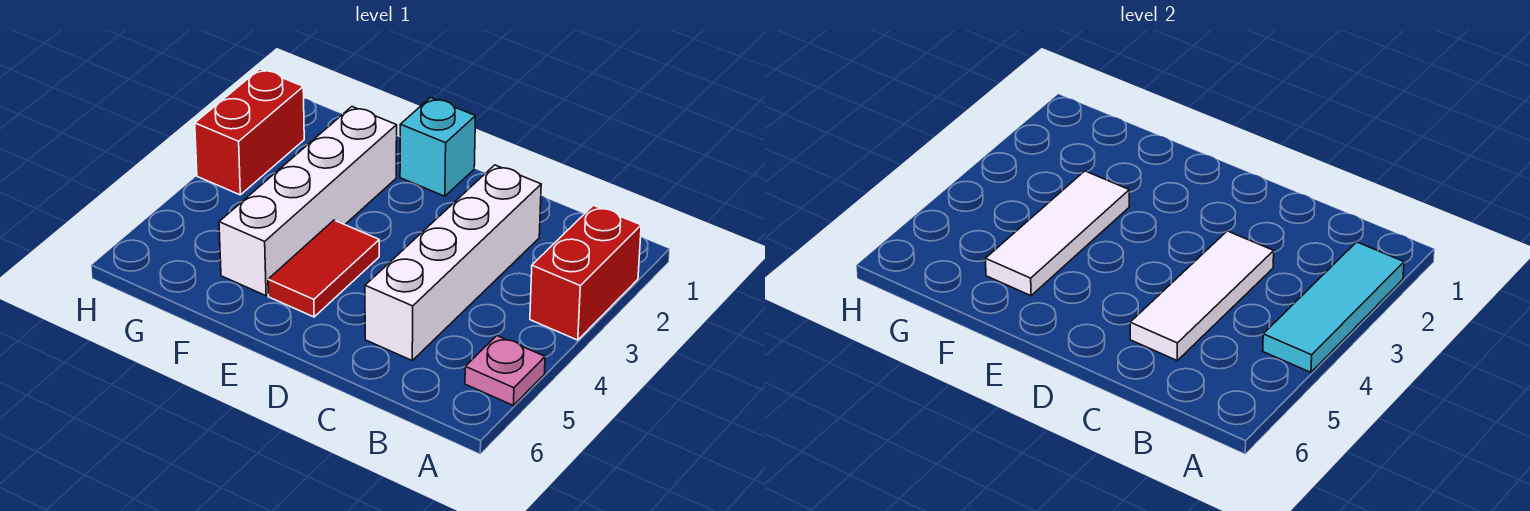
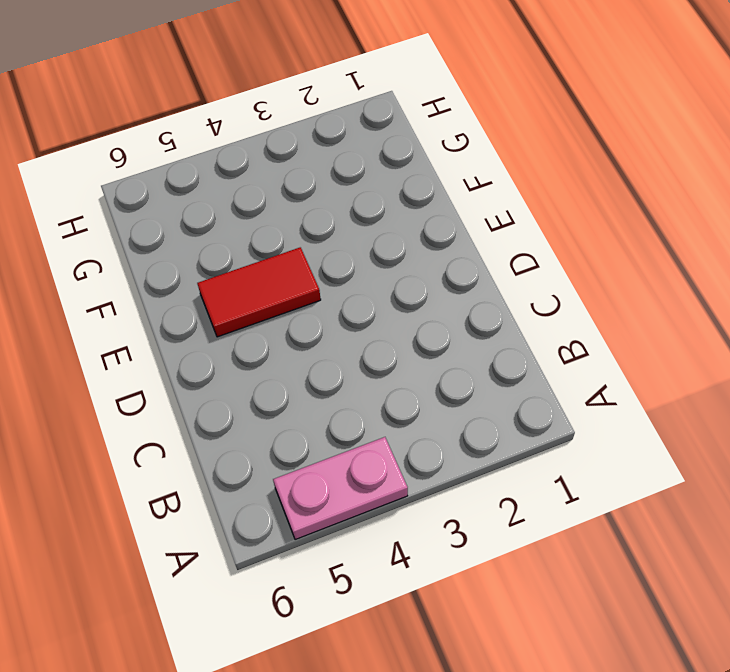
pink 1x2 plate [273,437,408,540] -> pink 1x1 plate [465,336,545,405]
none -> red 1x2 brick [530,205,641,340]
none -> white 1x4 brick [365,165,541,360]

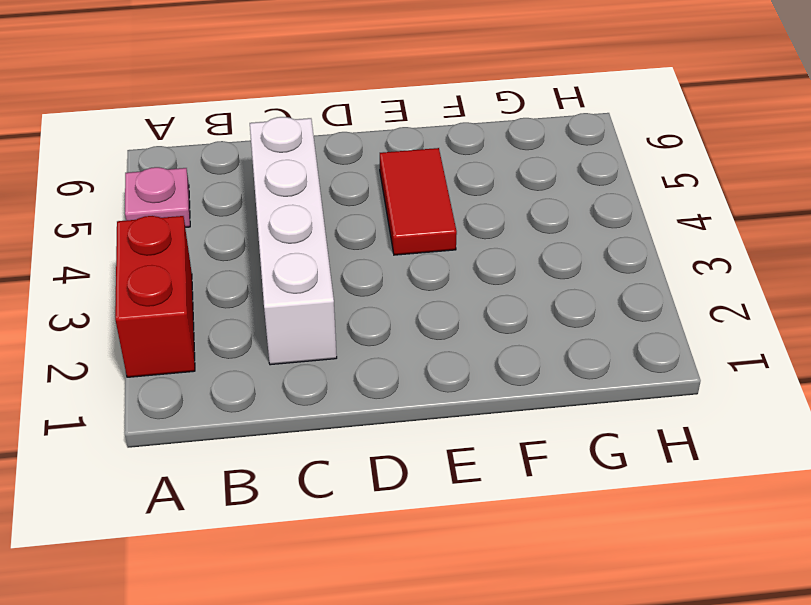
none -> cyan 1x1 brick [400,98,476,196]
none -> white 1x4 brick [219,107,397,296]

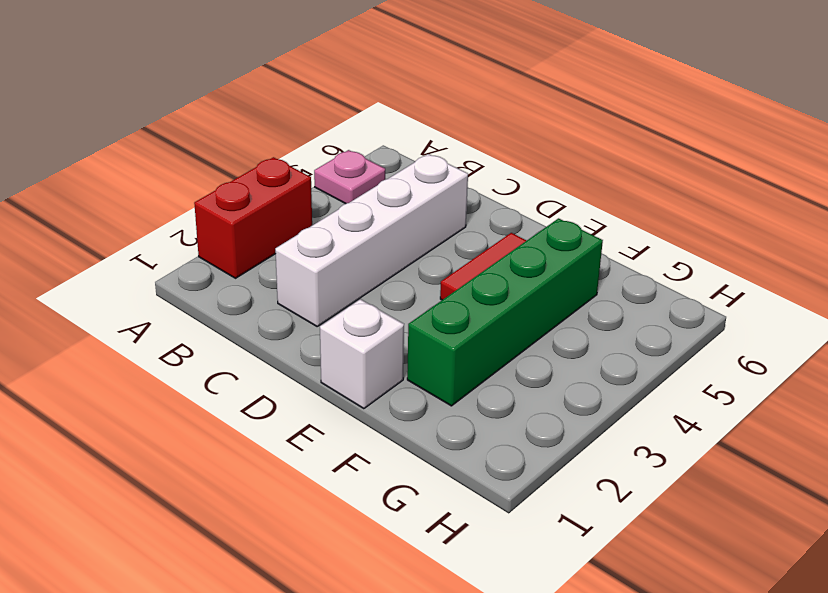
white 1x1 brick [320,299,404,409] -> cyan 1x1 brick [400,98,476,196]
green 1x4 brick [407,218,603,406] -> white 1x4 brick [219,107,397,296]
none -> red 1x2 brick [195,69,304,195]
none -> cyan 1x3 tile [1263,242,1404,372]

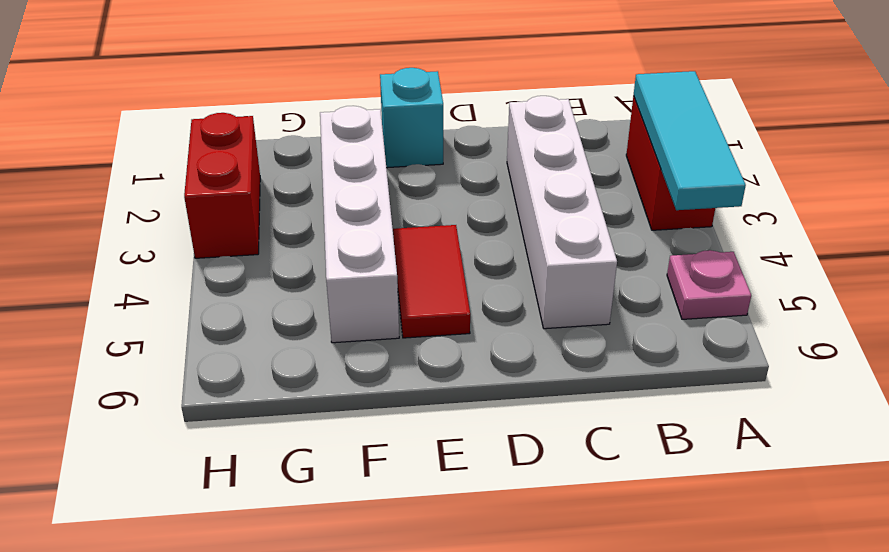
none -> white 1x3 tile [1130,231,1274,360]
none -> white 1x3 tile [985,171,1129,296]

